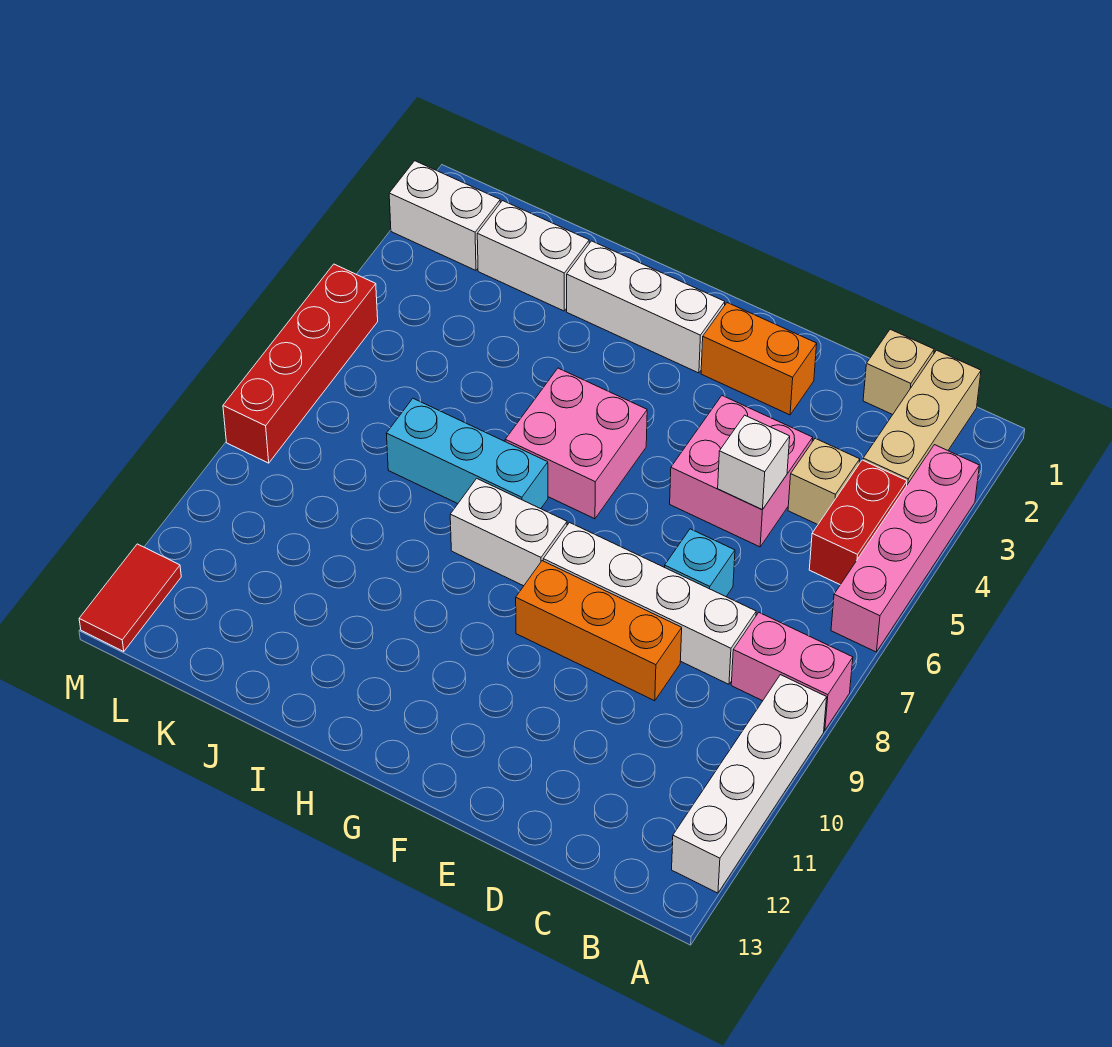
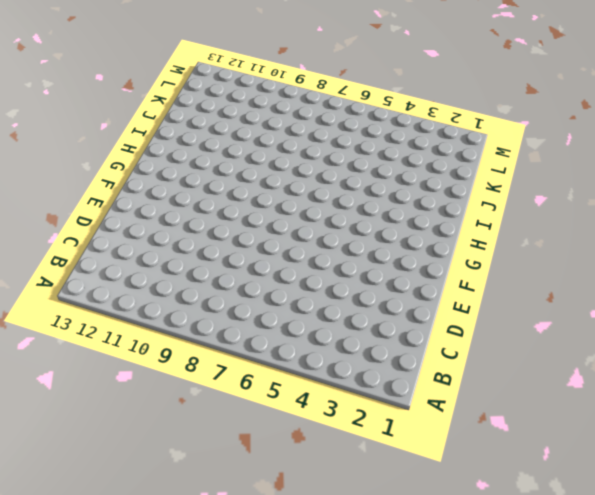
none -> pink 1x4 brick [831,445,979,652]
none -> pink 1x2 brick [731,613,853,731]
none -> white 1x4 brick [672,675,827,893]

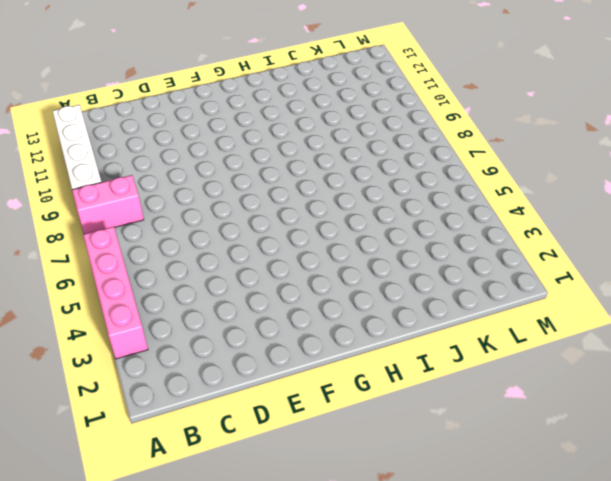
none -> tan 1x3 brick [863,350,981,485]
none -> red 1x2 brick [809,460,907,585]
none -> tan 1x1 brick [863,329,934,415]

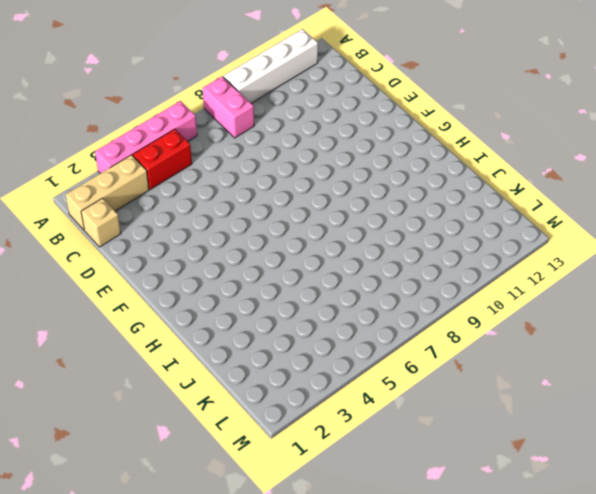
none -> tan 1x1 brick [788,438,860,525]
none -> white 1x4 brick [543,523,756,684]
none -> pink 2x2 brick [670,396,813,547]

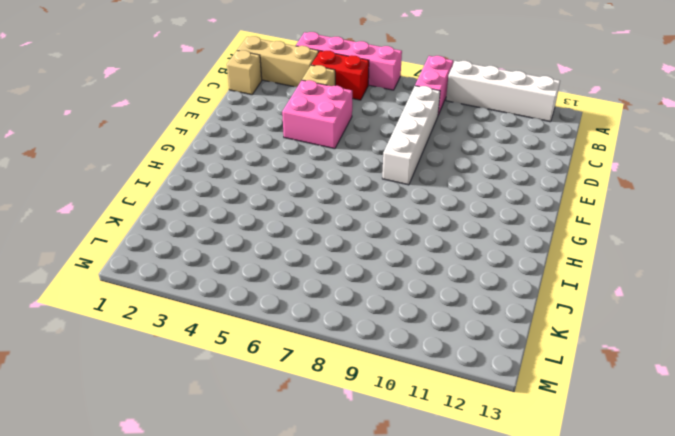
none -> cyan 1x1 brick [665,529,735,596]
none -> orange 1x3 brick [516,561,682,701]
none -> orange 1x2 brick [701,303,817,415]

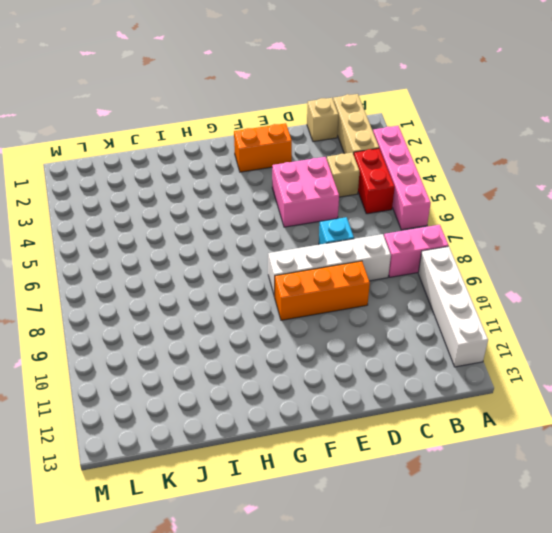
none -> white 1x3 brick [567,241,725,373]
none -> pink 2x2 brick [505,368,647,519]
none -> white 1x2 brick [450,479,567,586]

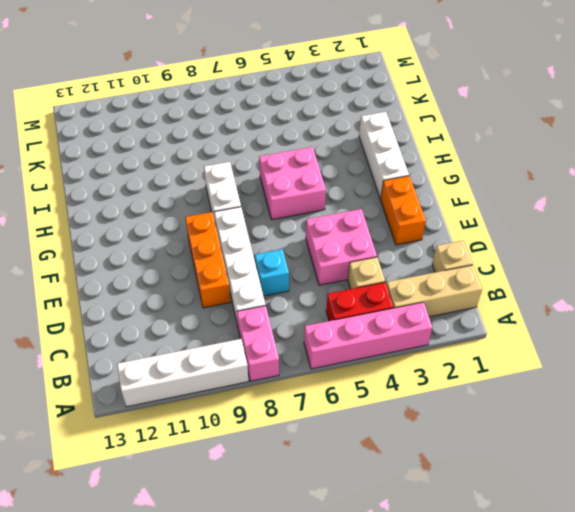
none -> cyan 1x3 brick [386,398,548,509]
none -> white 1x2 brick [477,201,589,311]
none -> white 1x2 brick [389,161,500,270]

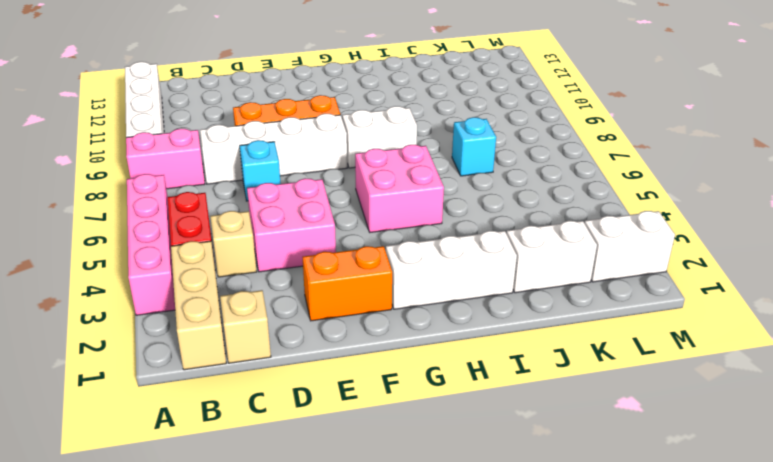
cyan 1x1 brick [452,117,496,176] -> cyan 1x3 brick [386,398,548,509]
none -> red 1x4 brick [223,264,378,463]
none -> red 1x2 tile [79,544,181,651]
none -> white 1x1 brick [718,415,790,510]

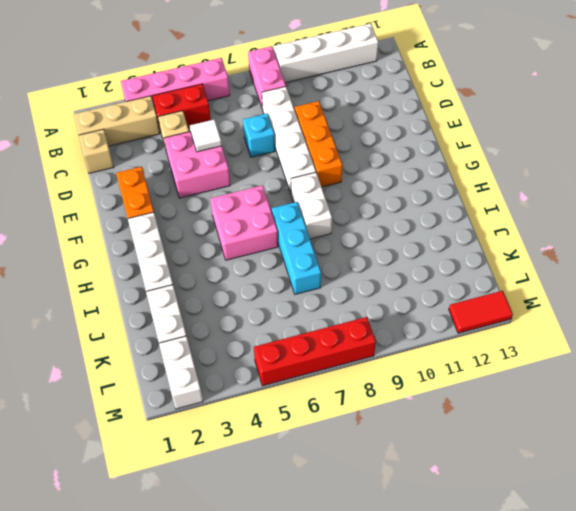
white 1x1 tile [190,119,222,152] -> white 1x1 brick [718,415,790,510]

